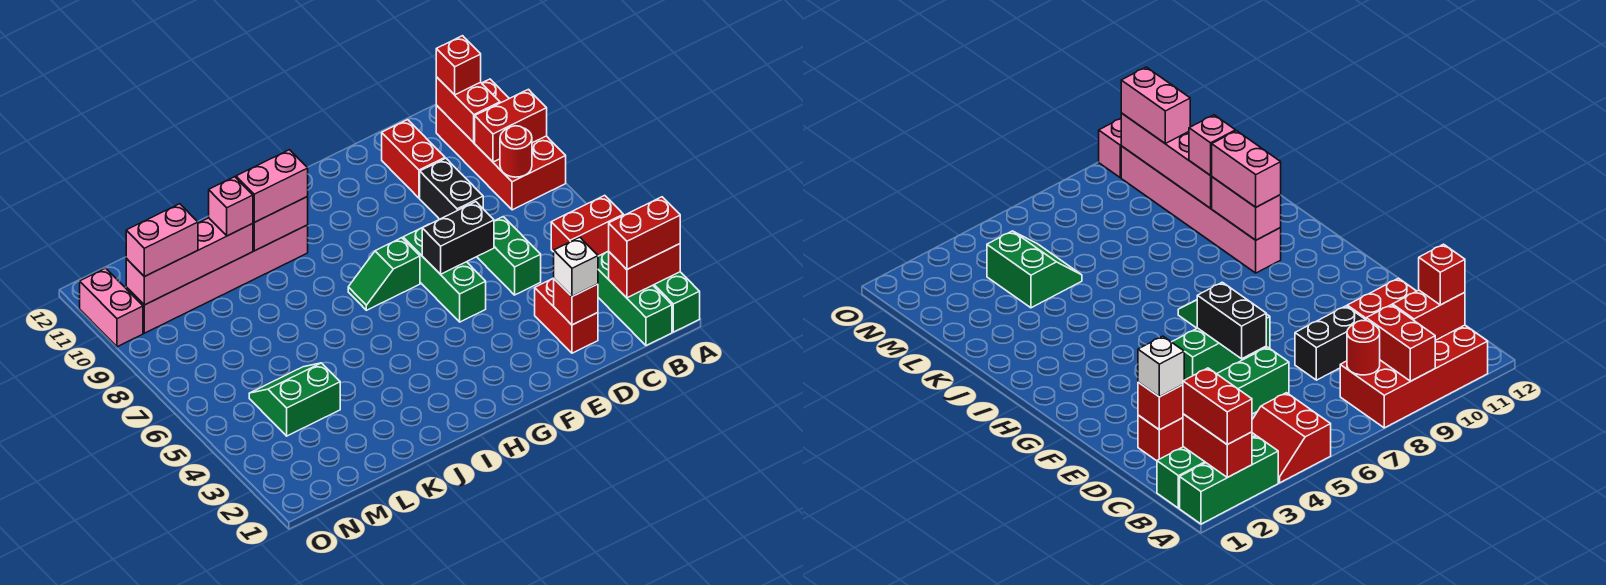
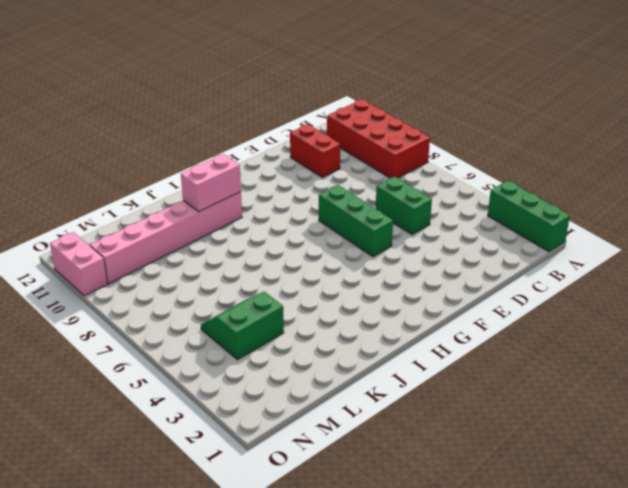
none -> red 2x2 slope [551,195,624,256]
none -> green 1x3 brick [598,251,672,346]
none -> red 1x2 brick [535,278,598,353]

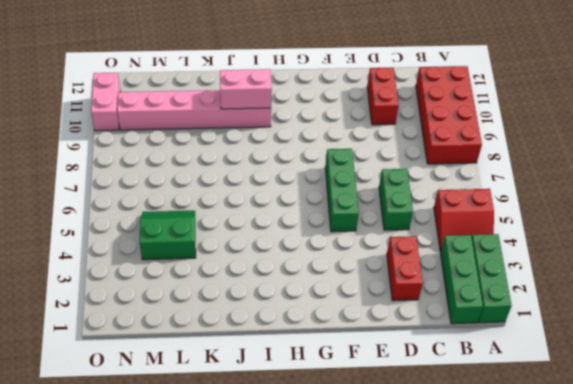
none -> black 1x2 brick [420,158,483,219]
none -> green 1x2 slope [348,238,420,310]
none -> red 1x2 brick [609,244,680,298]

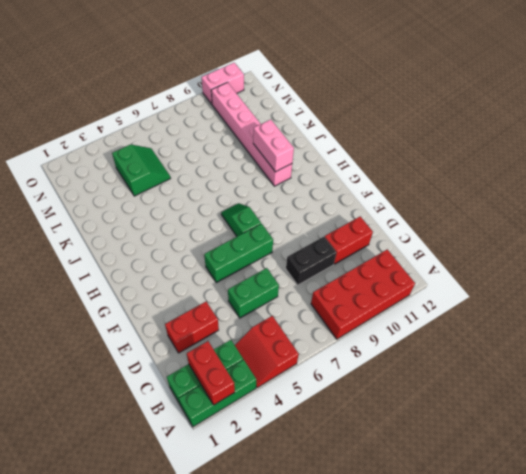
none -> red 1x2 brick [475,89,547,162]
none -> red 1x1 round brick [500,126,532,177]
none -> red 1x2 brick [436,77,500,143]

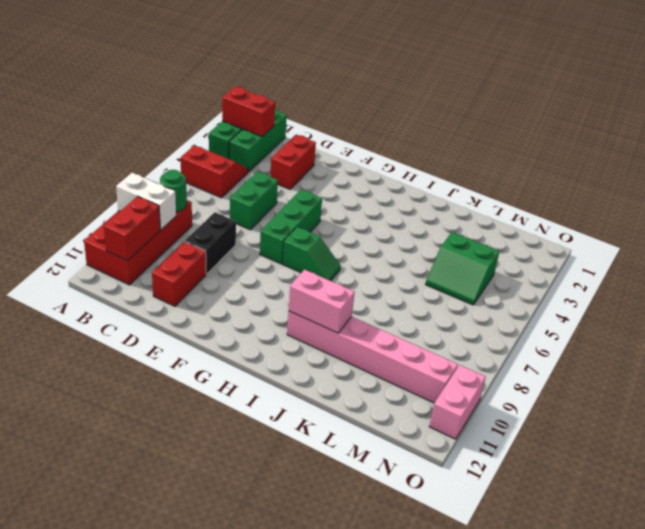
white 1x2 brick [116,173,176,230] -> red 1x2 brick [475,89,547,162]
green 1x1 round brick [160,170,187,212] -> red 1x1 round brick [500,126,532,177]
none -> red 1x1 brick [554,279,598,325]
none -> black 1x2 brick [422,202,494,274]
none -> pink 1x4 brick [126,218,253,305]

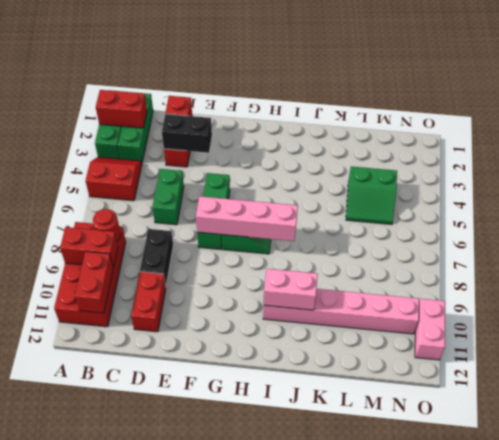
black 1x2 brick [162,114,212,153] -> black 1x2 brick moved to [422,202,494,274]
pink 1x4 brick [196,196,298,241] -> pink 1x4 brick moved to [126,218,253,305]
none -> red 1x2 brick [609,197,680,269]
none -> red 1x1 brick [436,36,481,95]
none -> white 1x1 brick [554,237,598,296]

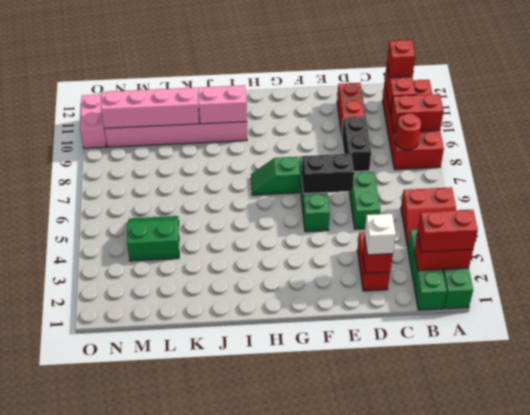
none -> pink 1x2 brick [236,150,308,222]
none -> pink 1x1 brick [209,177,253,236]
none -> pink 1x2 brick [126,204,198,277]

